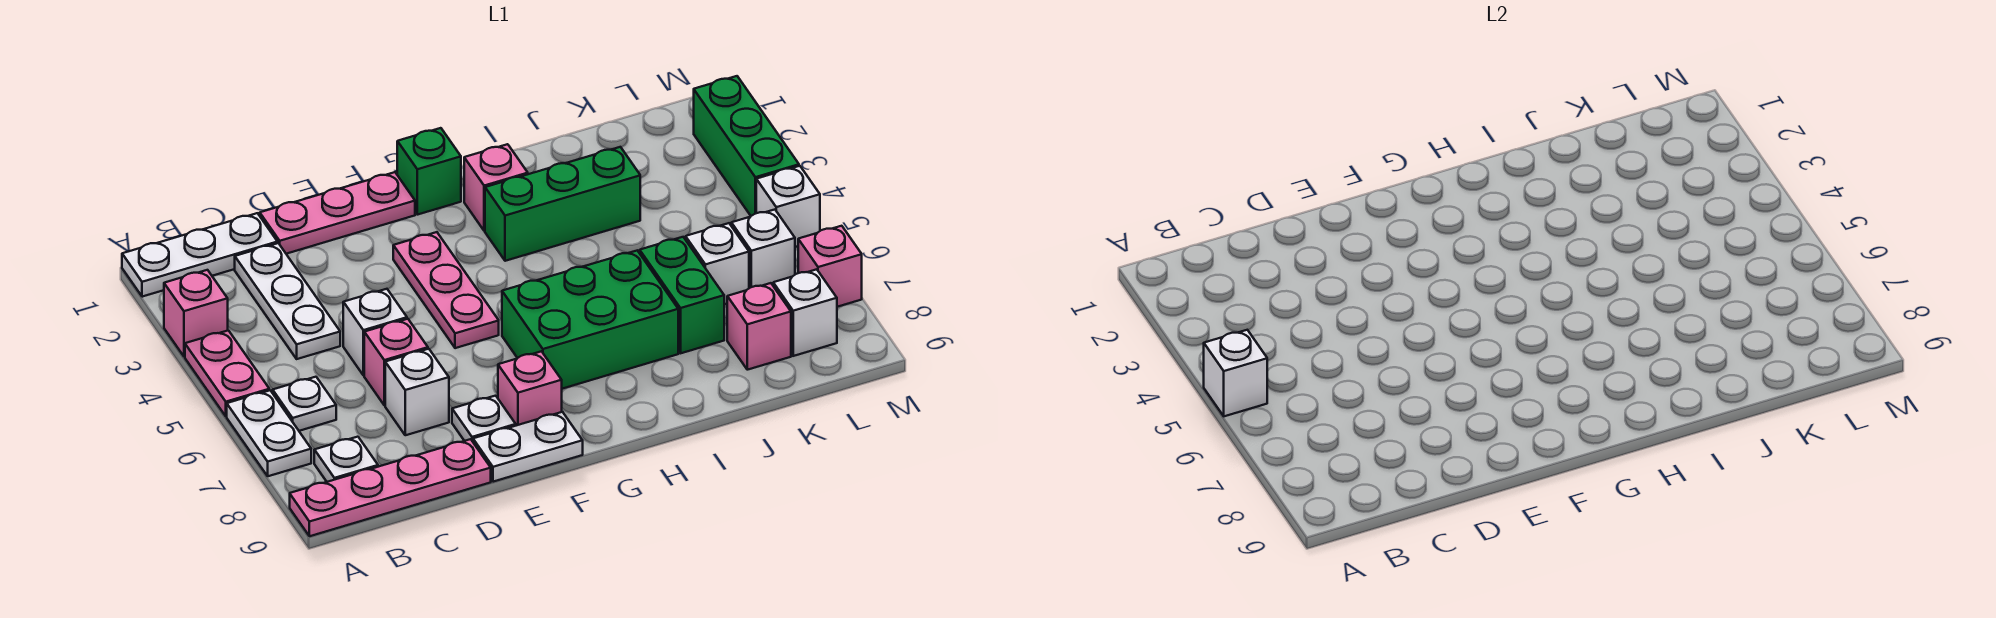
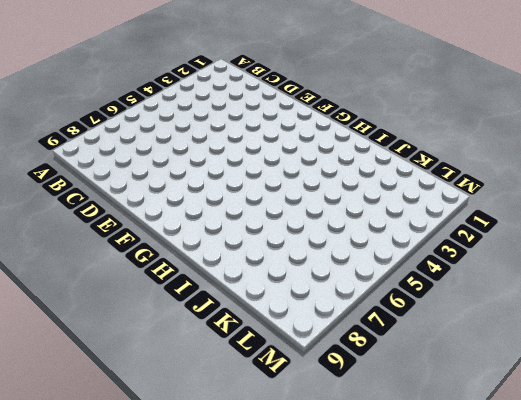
none -> white 1x3 plate [122,213,277,297]
none -> pink 1x1 brick [164,270,228,356]
none -> pink 1x2 plate [185,330,269,416]

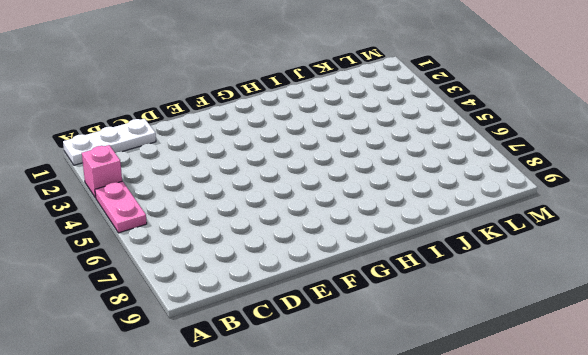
none -> white 1x2 plate [227,390,311,476]
none -> pink 1x4 plate [290,439,491,536]
none -> white 1x1 plate [273,377,336,431]

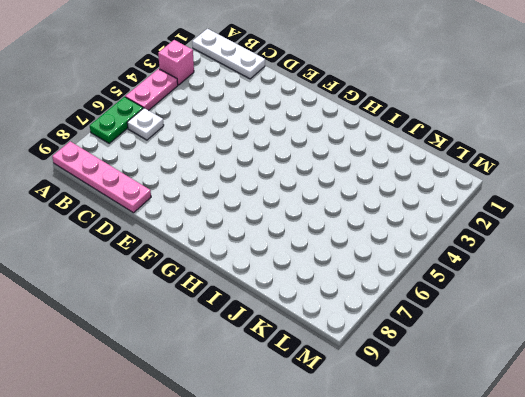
green 1x2 plate [90,97,143,143] -> white 1x2 plate [227,390,311,476]
none -> white 1x1 plate [314,437,378,482]
none -> white 1x3 plate [235,243,340,359]
none -> pink 1x3 plate [260,172,415,254]

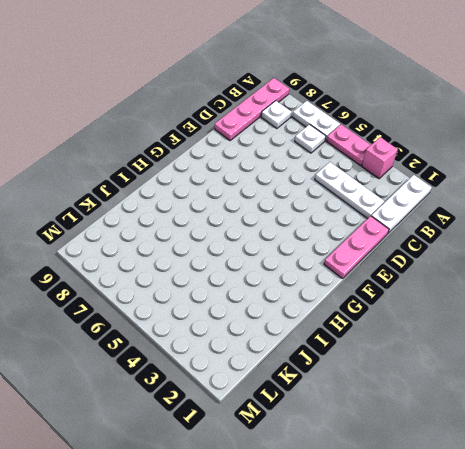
none -> white 1x1 brick [343,289,407,375]
none -> pink 1x1 brick [364,319,428,405]
none -> white 1x1 brick [385,349,449,435]

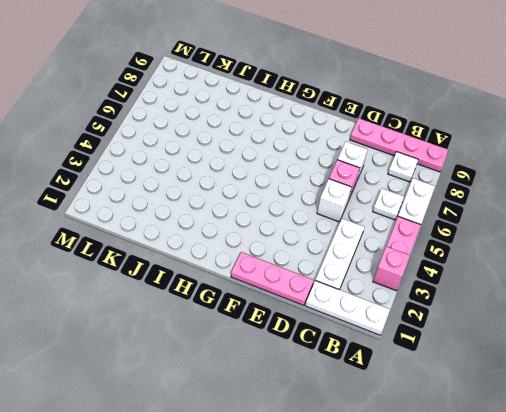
none -> white 1x1 plate [452,396,516,442]
none -> white 1x2 plate [473,412,583,482]
none -> pink 1x3 plate [393,232,499,348]

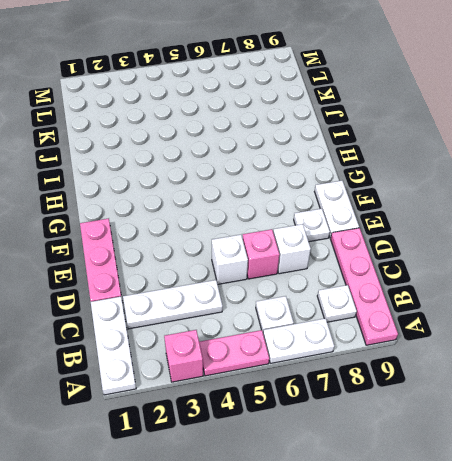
none -> pink 1x3 plate [393,232,499,348]
none -> pink 1x1 brick [498,351,562,426]
none -> green 1x1 brick [397,128,461,215]

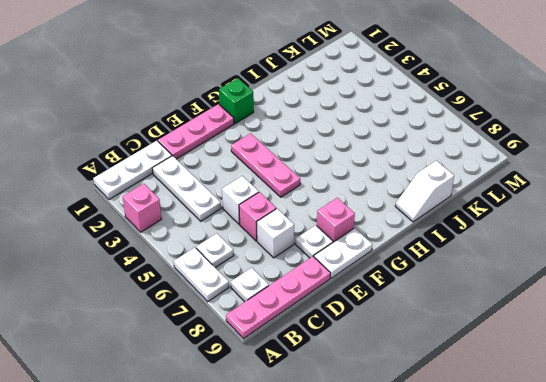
white 1x2 slope [395,161,454,222] -> none
none -> pink 1x2 plate [185,330,269,416]
none -> green 2x3 brick [502,251,678,389]
none -> pink 1x1 brick [464,144,528,231]

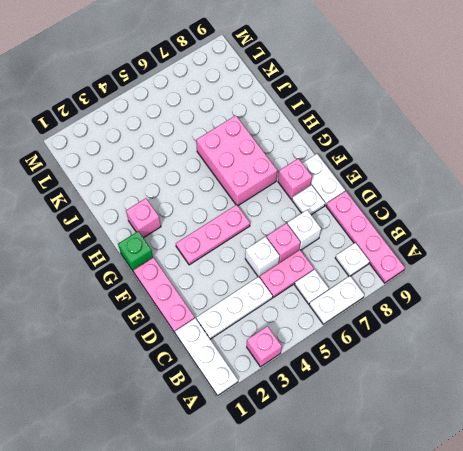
pink 1x2 plate [260,250,314,297] -> pink 1x2 plate moved to [185,330,269,416]
pink 2x3 brick [196,115,277,206] -> green 2x3 brick [502,251,678,389]
none -> green 1x3 brick [485,147,640,261]
none -> green 1x2 brick [640,237,724,353]
none -> white 1x1 brick [686,223,749,304]

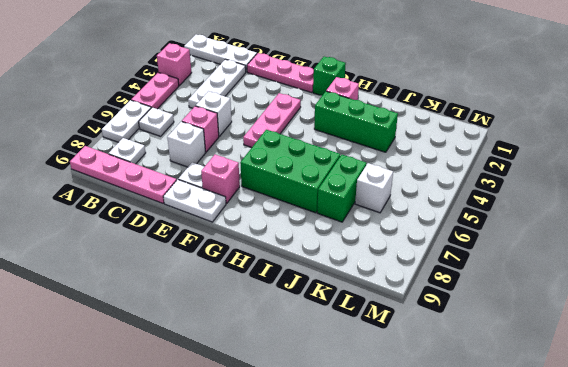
none -> pink 1x1 brick [727,283,791,370]
none -> white 1x1 brick [731,210,795,288]
none -> white 1x1 brick [773,269,837,356]

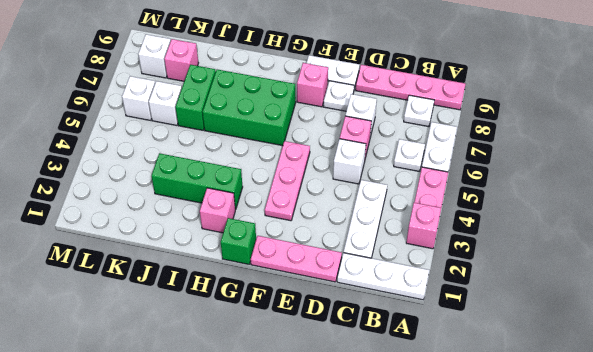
none -> green 1x3 brick [694,76,799,216]
none -> white 1x1 brick [756,166,820,247]
none -> pink 1x1 brick [798,226,862,307]

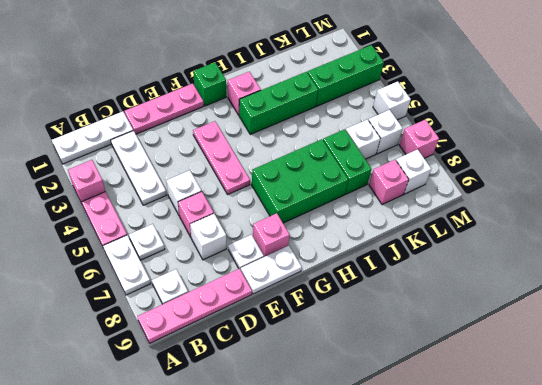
green 1x3 brick [307,45,384,106] -> green 1x3 brick turned to [694,76,799,216]
none -> white 1x1 brick [1204,330,1267,416]

